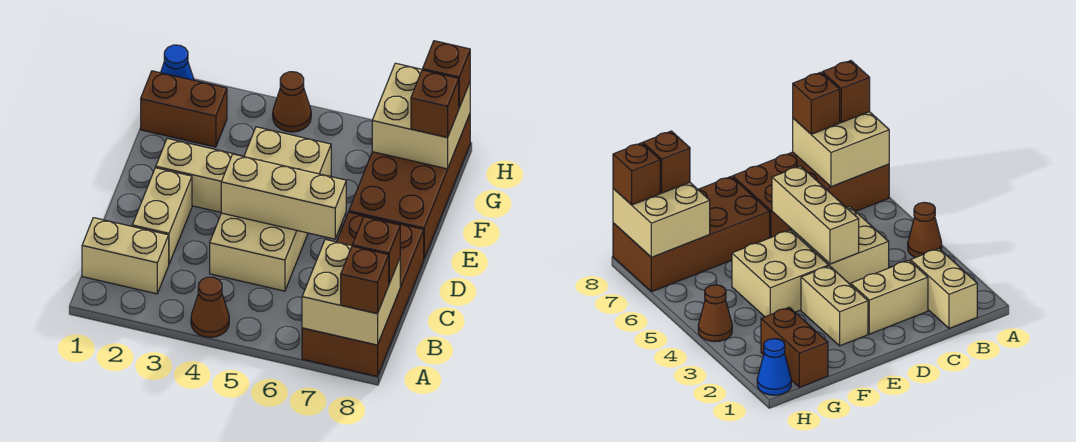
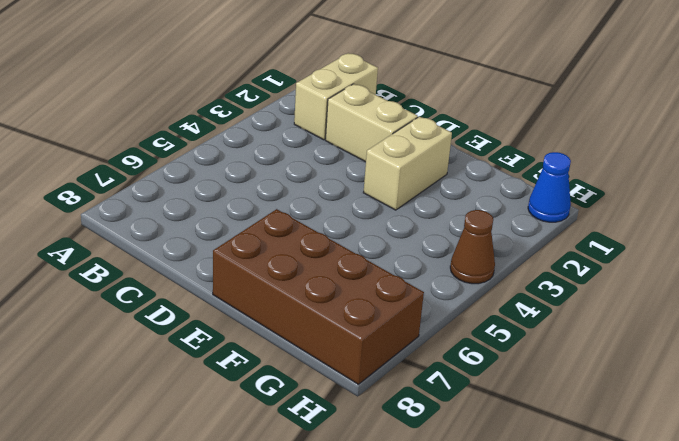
none -> brown 1x1 cone [191,277,229,337]
none -> brown 2x4 brick [302,212,424,376]
none -> tan 2x2 brick [210,213,308,291]

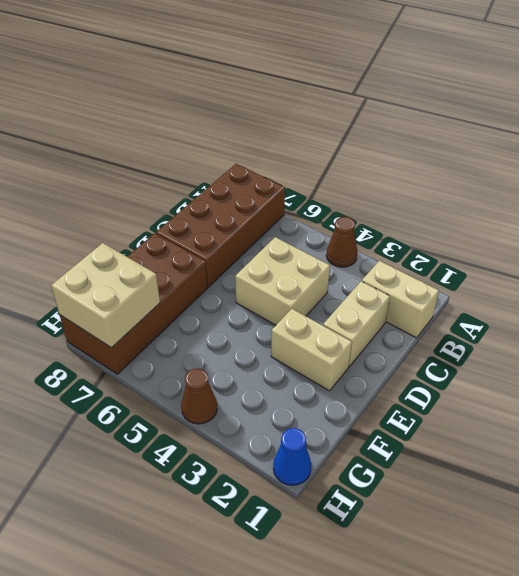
none -> tan 2x2 brick [244,127,331,177]
none -> brown 1x2 brick [141,71,227,147]
none -> tan 2x2 brick [302,239,400,345]

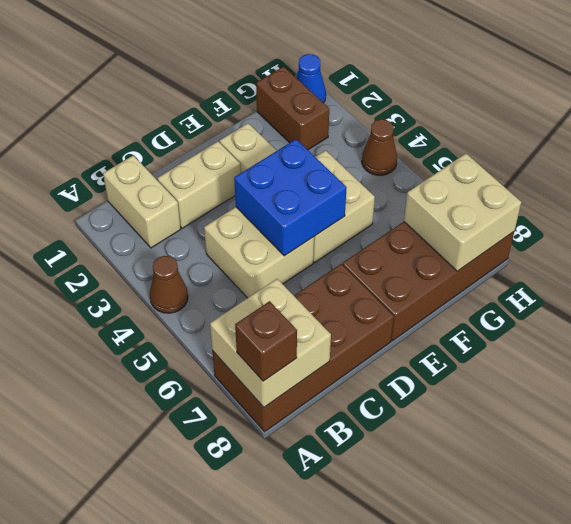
blue 2x2 brick [234,139,347,256] -> tan 1x3 brick [221,154,346,239]
none -> brown 1x1 brick [352,217,400,283]
none -> brown 1x1 brick [411,70,459,137]
none -> brown 1x1 brick [423,41,470,108]

